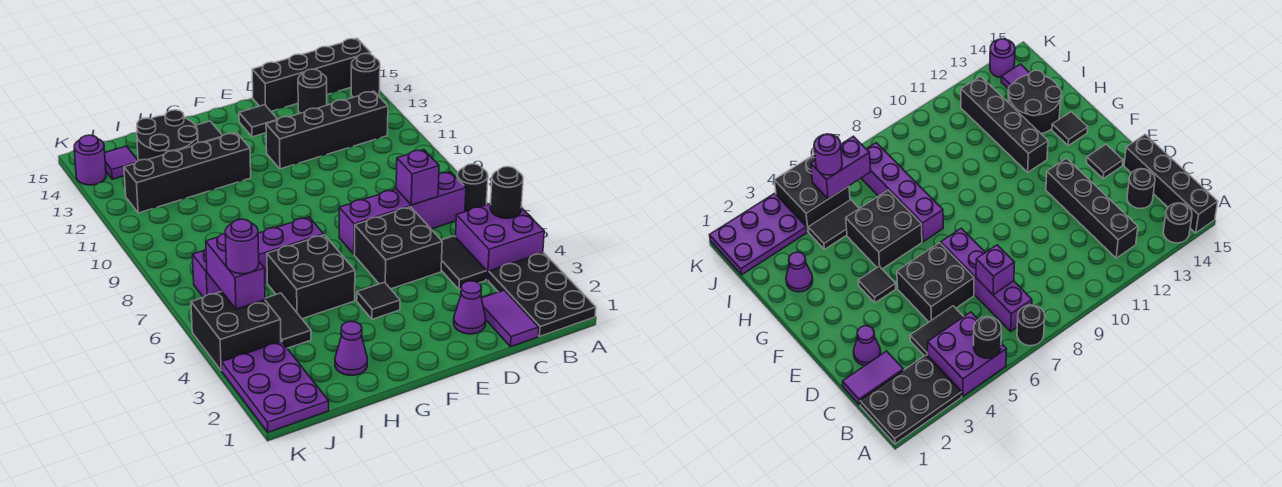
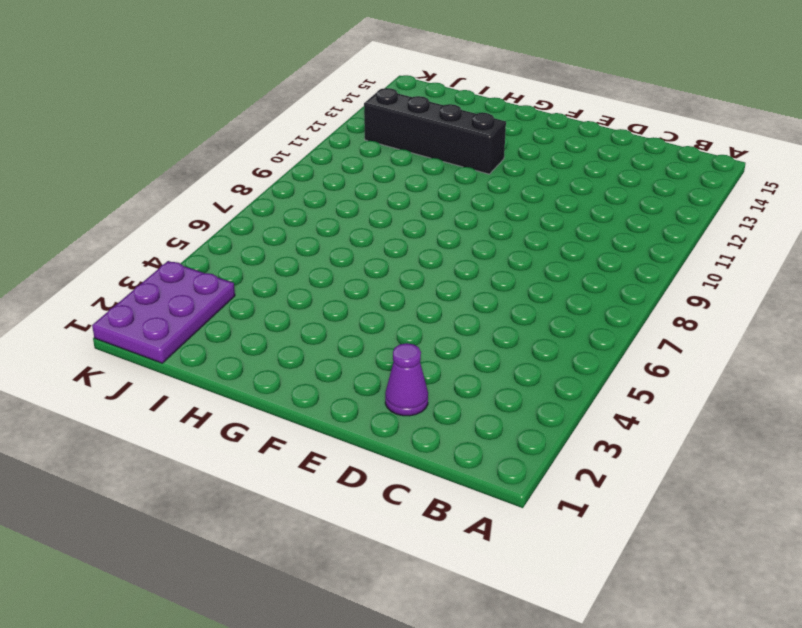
none -> black 2x3 plate [488,253,596,337]
none -> purple 2x2 brick [456,203,544,280]
none -> black 1x1 round brick [457,164,488,212]

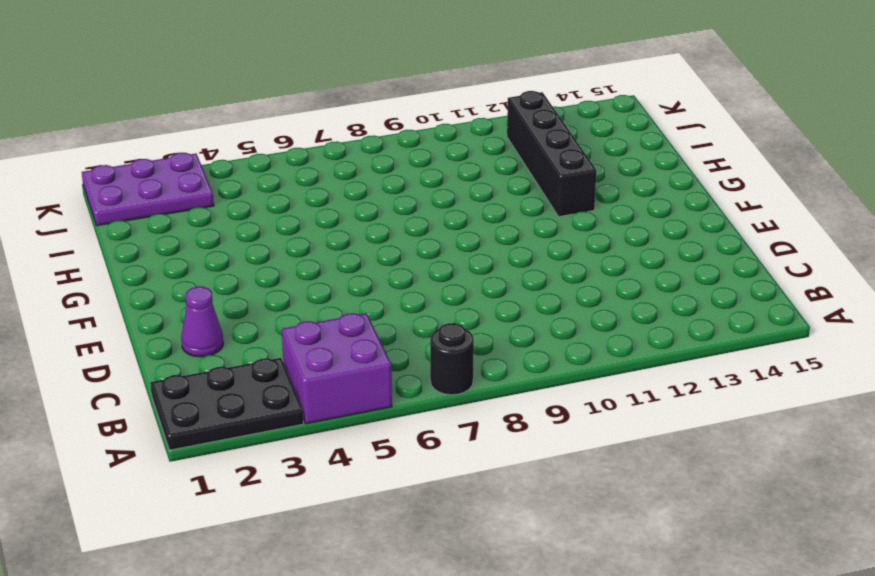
none -> black 1x1 round brick [351,54,380,97]
none -> black 1x4 brick [252,39,371,111]
none -> purple 1x4 brick [339,172,466,254]

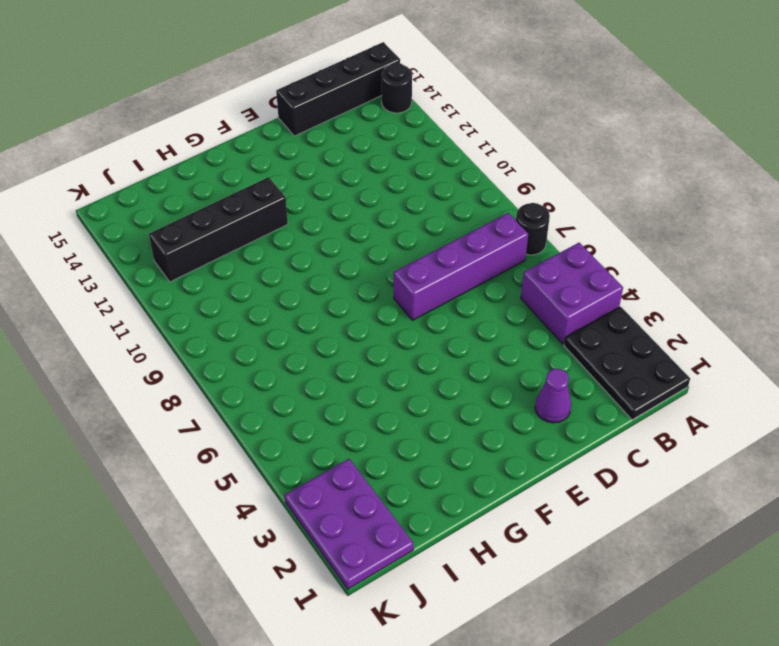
none -> black 1x4 brick [266,91,388,169]
none -> purple 1x2 tile [481,290,539,347]
none -> black 1x2 tile [441,236,487,290]

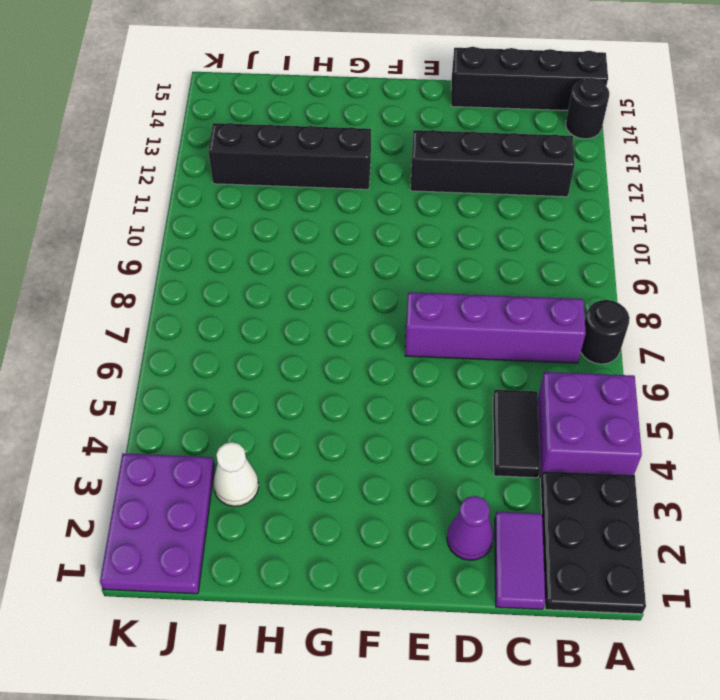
white 1x1 cone [213,442,259,506] -> none
none -> black 1x1 round brick [298,69,327,113]
none -> black 2x2 brick [354,207,442,289]
none -> black 1x1 tile [239,105,278,137]

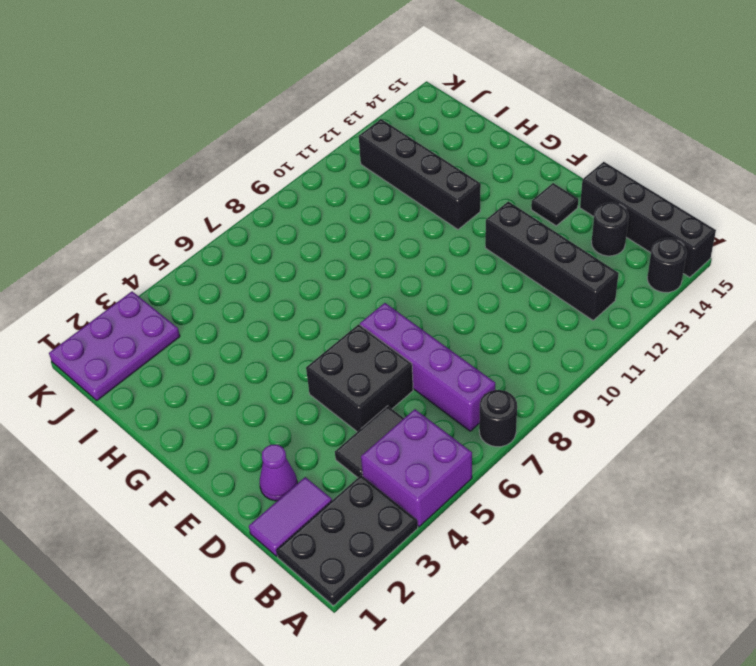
none -> black 1x1 tile [357,282,400,319]
none -> black 2x2 brick [267,235,355,319]
none -> purple 1x4 brick [193,217,324,297]

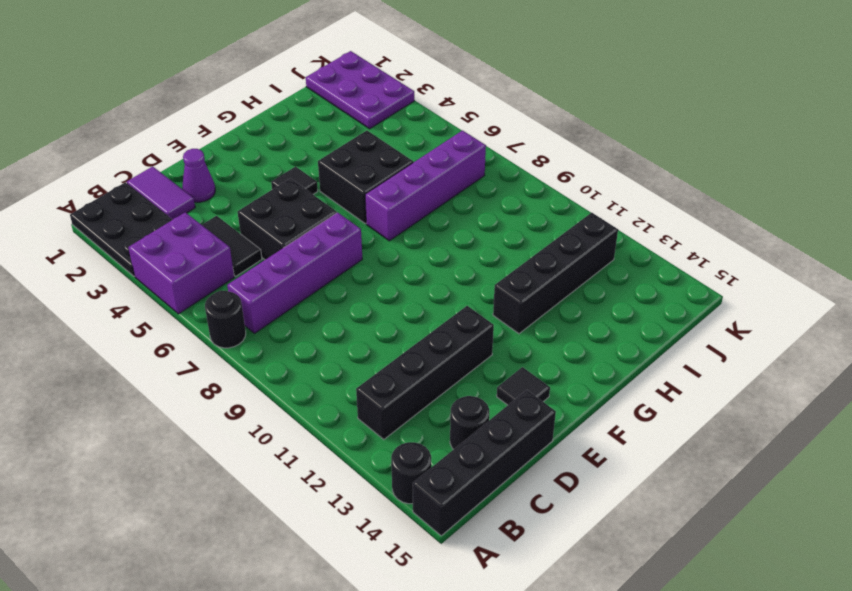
none -> black 1x1 tile [195,121,223,143]
none -> purple 1x1 cone [335,321,367,375]
none -> black 2x2 round brick [137,110,198,161]

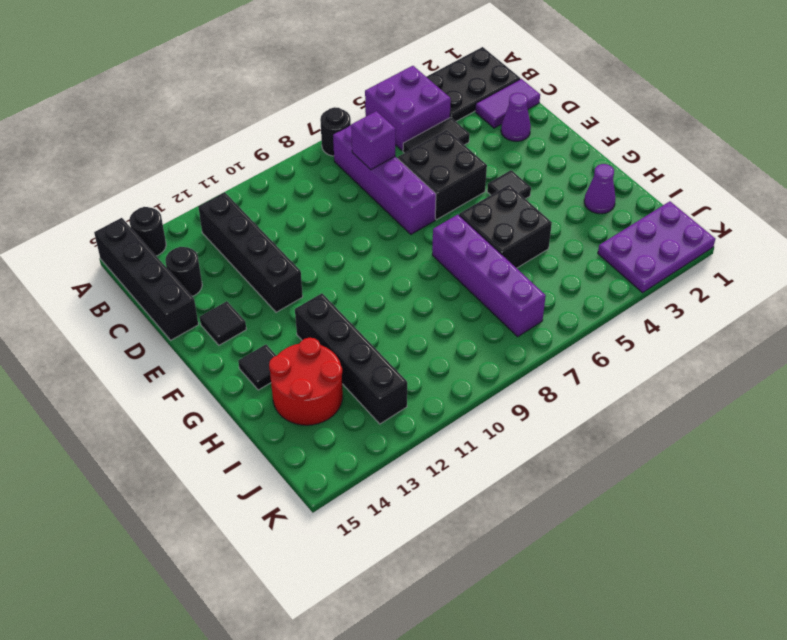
red 2x2 round brick [269,338,343,425] -> black 2x2 round brick [137,110,198,161]
none -> black 1x2 tile [265,293,311,348]
none -> black 2x2 brick [191,292,281,371]
none -> purple 1x1 tile [105,146,138,179]

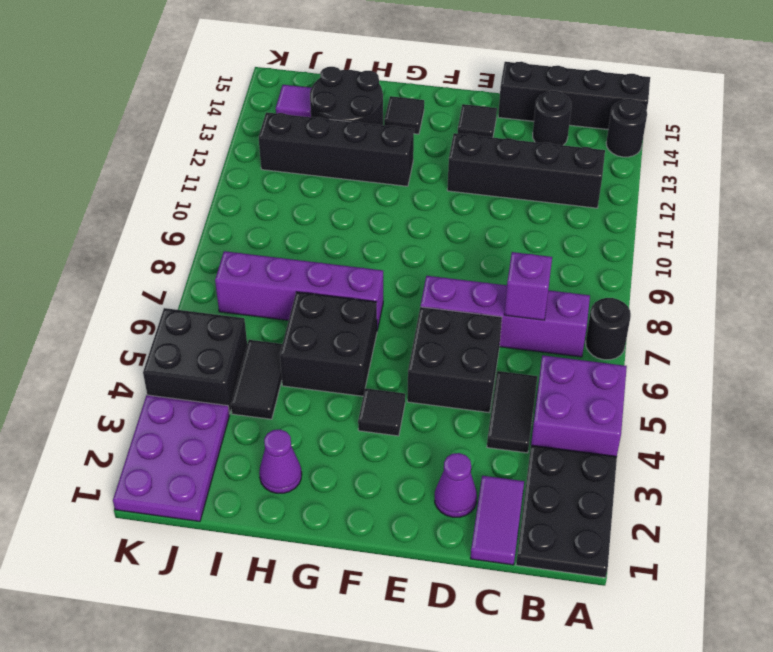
none -> purple 1x1 round brick [74,135,106,185]
none -> black 1x1 round brick [490,167,523,218]
none -> purple 1x2 brick [206,234,265,309]

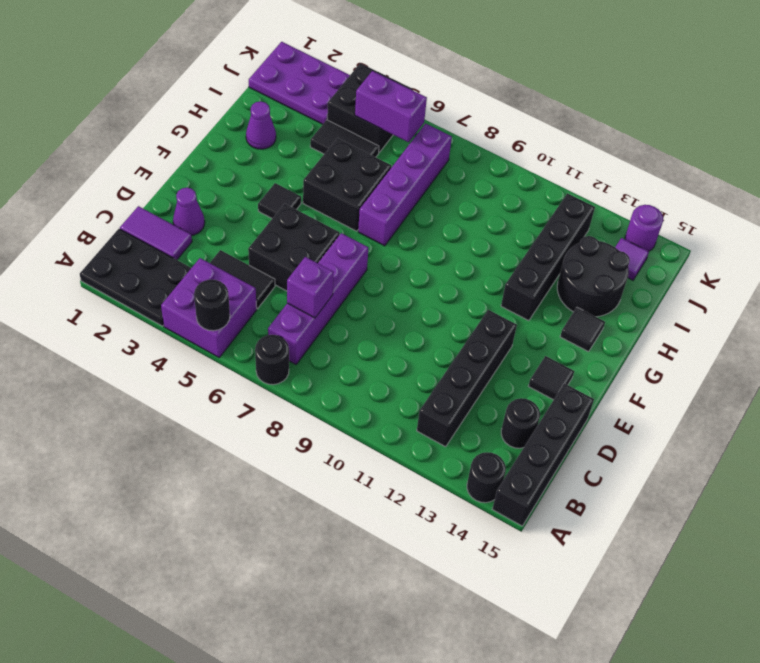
none -> purple 1x1 round brick [225,219,259,274]

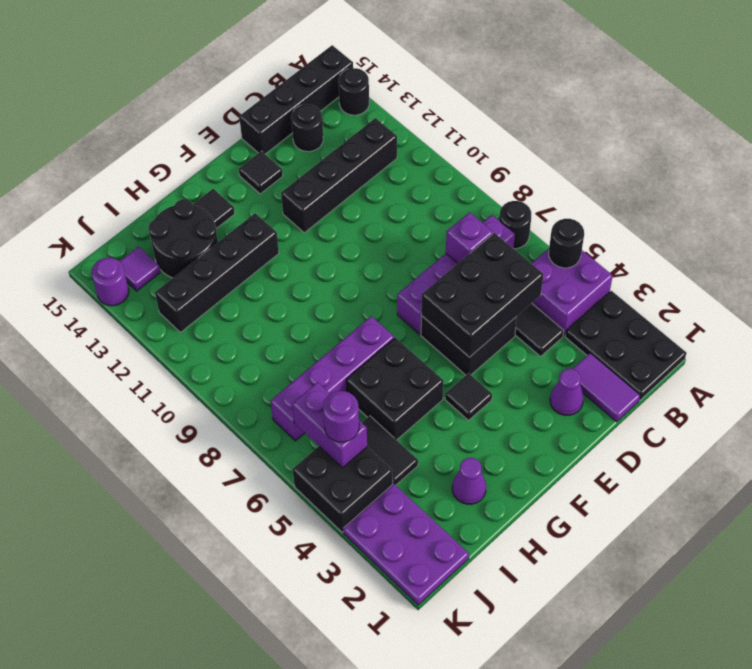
black 2x3 brick [421,233,543,357] -> none

